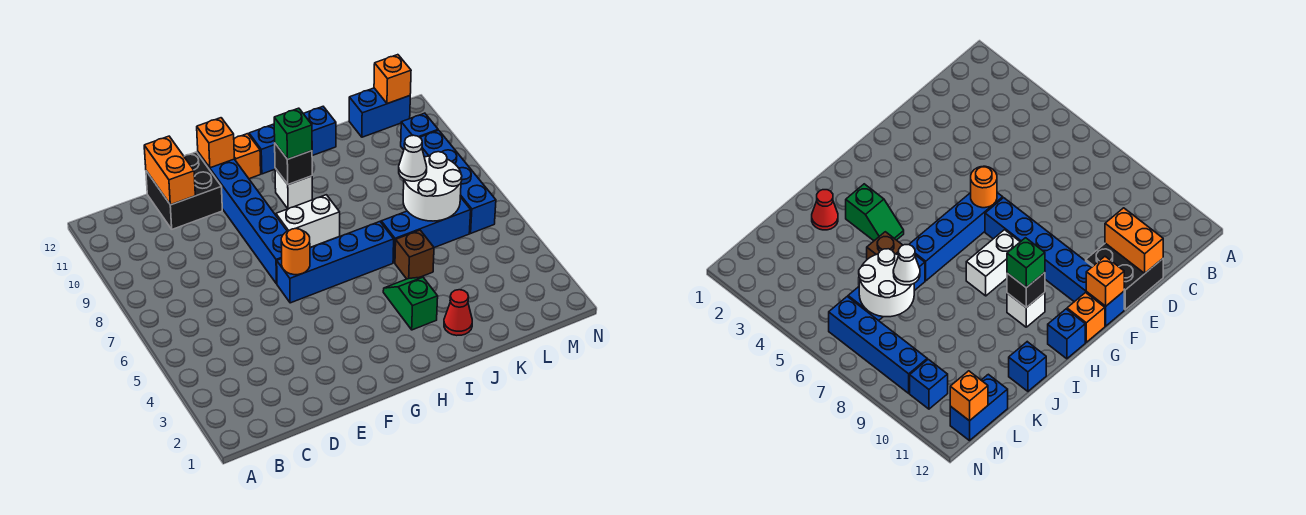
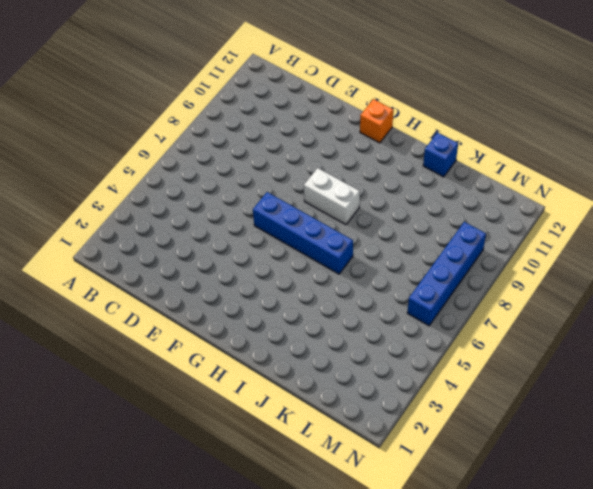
none -> black 2x2 brick [146,152,222,229]
none -> blue 1x6 brick [198,152,287,284]
none -> white 1x1 brick [275,168,312,209]

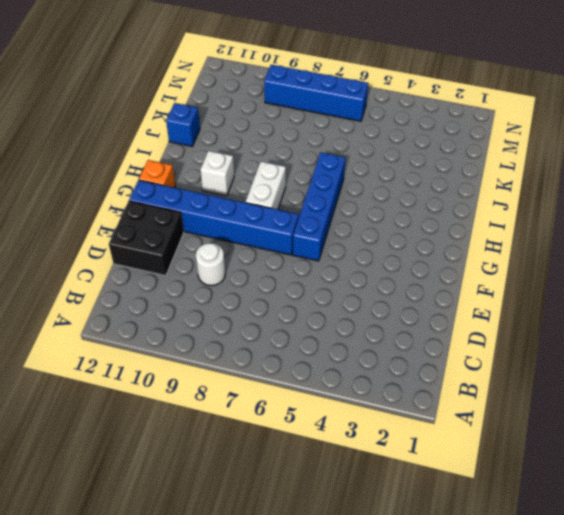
white 1x1 round brick [196,243,225,286] -> none
none -> blue 1x1 brick [249,125,275,174]
none -> green 1x2 slope [383,277,438,330]
none -> red 1x1 cone [444,290,472,336]

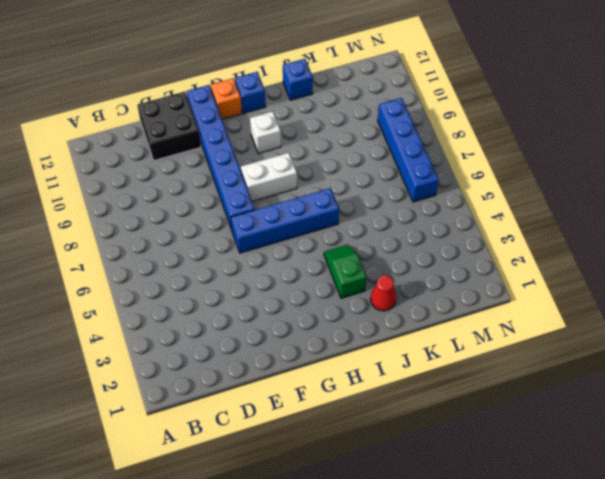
none -> brown 1x1 brick [395,230,434,279]
none -> blue 1x3 brick [381,197,471,263]
none -> blue 1x2 brick [349,88,410,137]

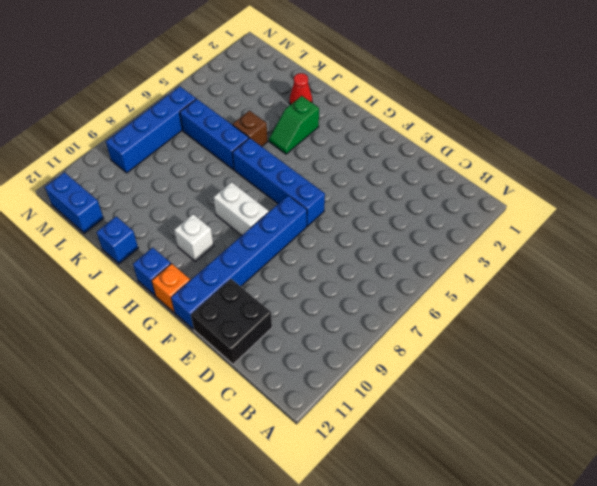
none -> blue 1x1 brick [401,113,438,150]
none -> orange 1x2 brick [144,136,195,205]
none -> orange 1x1 round brick [281,229,310,275]

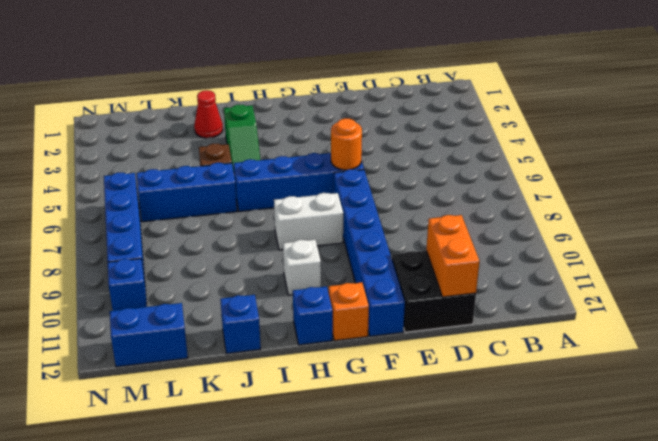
none -> orange 1x1 brick [197,118,234,168]
none -> black 1x1 brick [275,144,312,184]
none -> white 2x2 round brick [403,152,462,221]

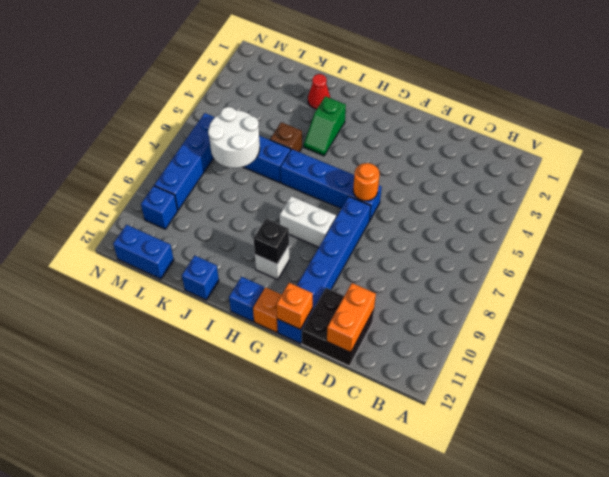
none -> orange 1x1 brick [374,55,411,104]
none -> green 1x1 brick [274,108,312,159]
none -> white 1x1 cone [399,135,427,181]

